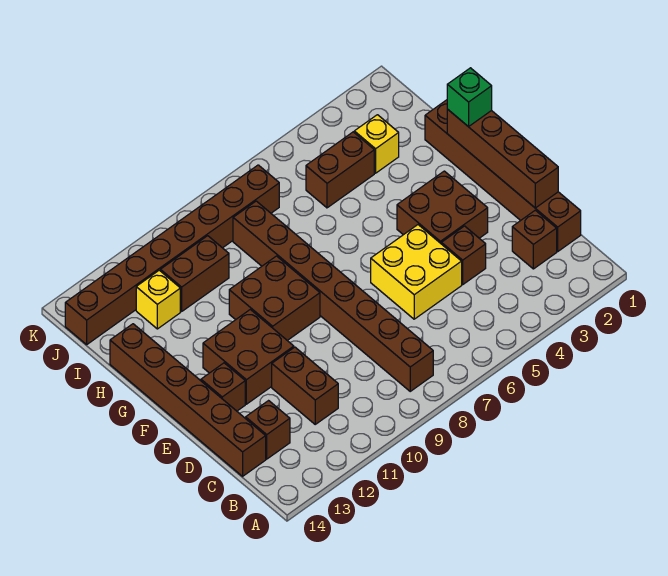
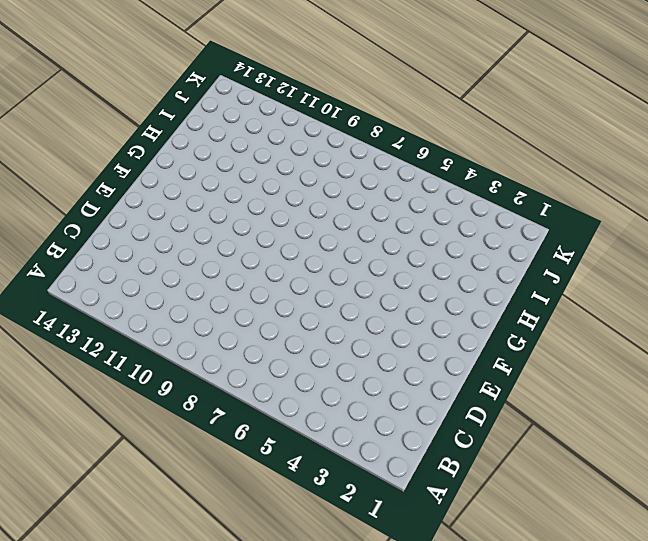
none -> brown 1x8 brick [233,201,433,391]
none -> brown 1x6 brick [425,100,581,251]
none -> brown 1x1 brick [512,210,557,269]

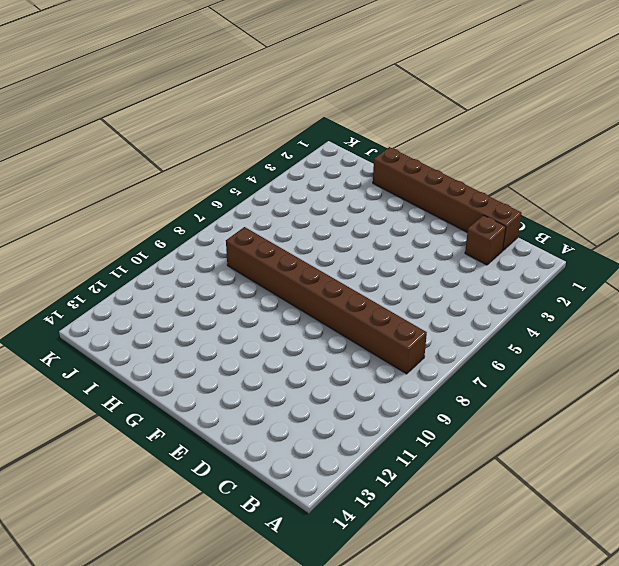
none -> brown 1x2 brick [272,347,338,424]
none -> brown 1x1 brick [246,401,290,459]
none -> brown 1x6 brick [110,324,266,476]

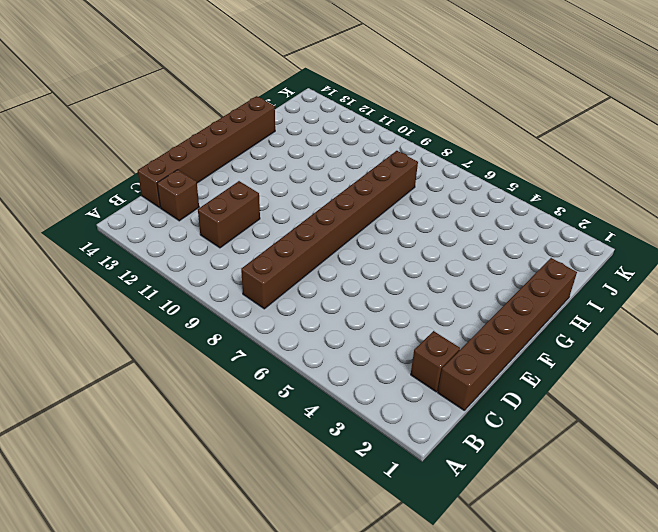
none -> brown 1x1 brick [441,226,486,285]
none -> yellow 2x2 brick [371,225,462,319]
none -> brown 2x2 brick [397,171,488,243]

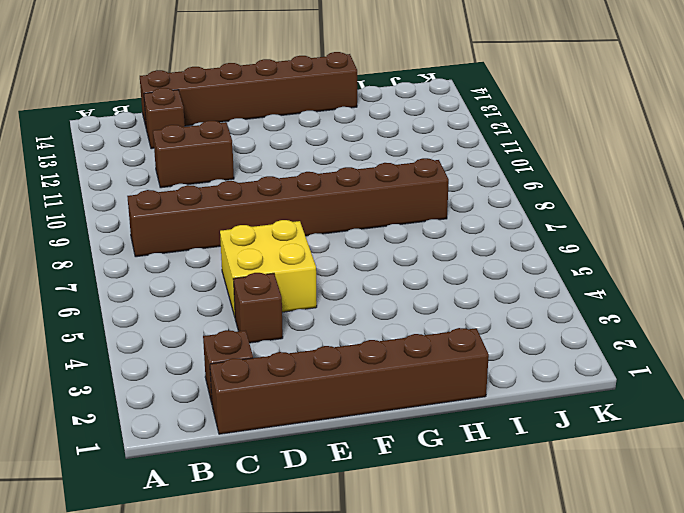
none -> brown 2x2 brick [397,171,488,243]
none -> brown 2x2 brick [203,309,294,404]
none -> brown 1x1 brick [201,363,245,411]

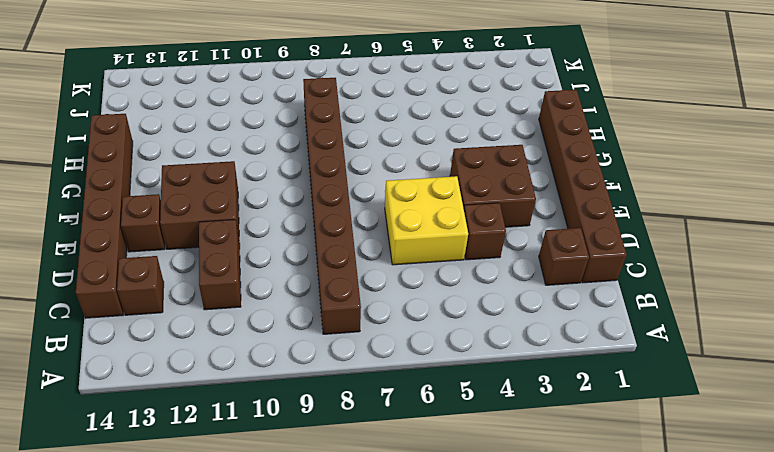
none -> brown 2x2 brick [229,256,320,340]
none -> yellow 1x1 brick [354,115,399,173]
none -> brown 1x2 brick [306,132,374,208]

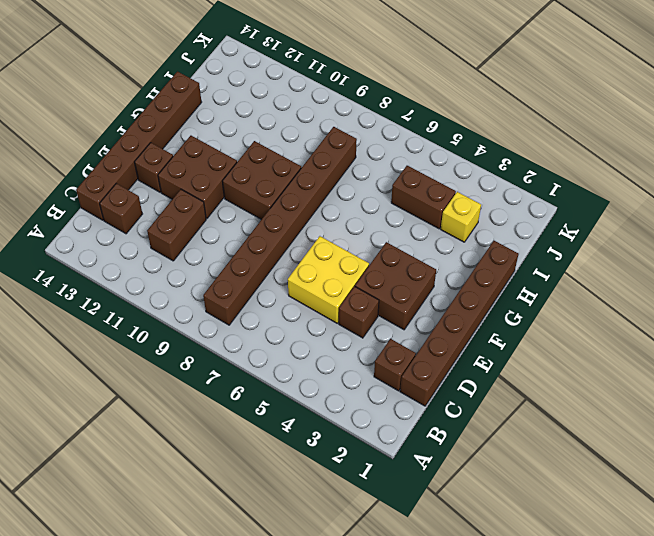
none -> brown 1x2 brick [160,236,229,311]
none -> yellow 1x1 brick [136,270,180,329]
none -> brown 1x8 brick [65,165,279,345]

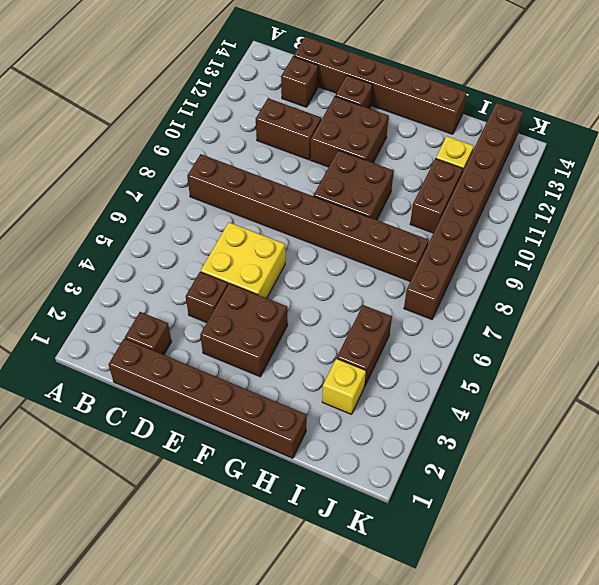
none -> brown 1x4 brick [447,109,558,208]
none -> green 1x1 brick [447,68,492,127]

